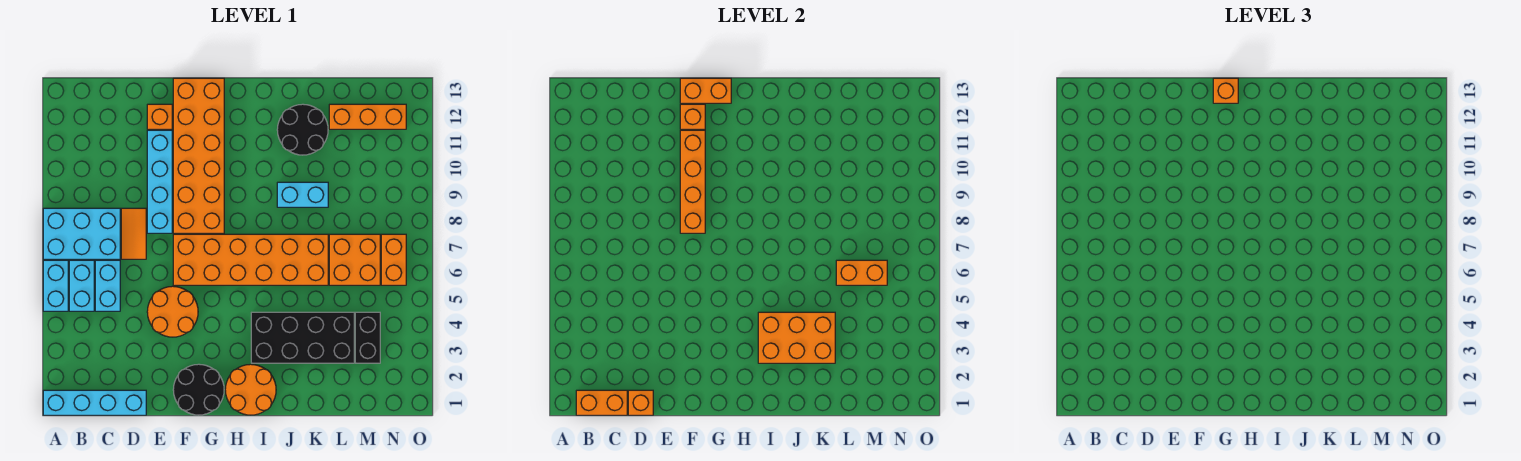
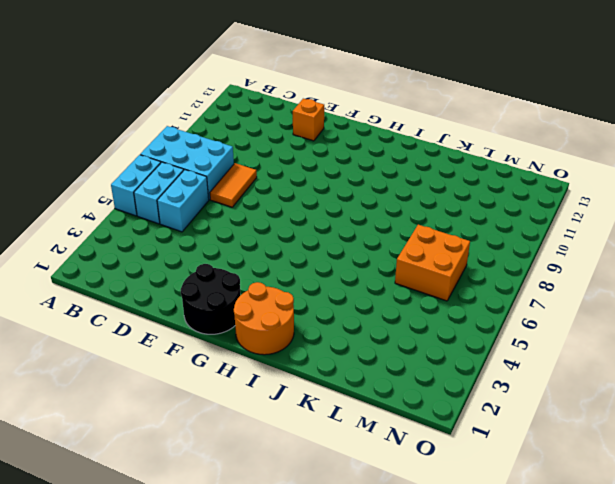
none -> cyan 1x4 brick [43,390,146,415]
none -> orange 2x2 round brick [147,286,198,337]
none -> cyan 1x4 brick [147,130,172,233]

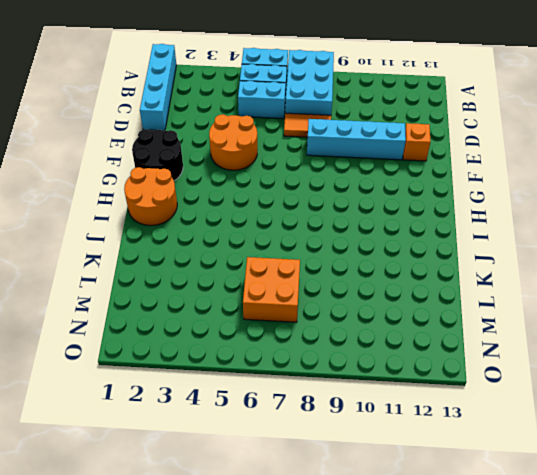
none -> orange 2x6 brick [173,234,328,285]
none -> orange 2x6 brick [173,78,224,233]
none -> black 2x4 brick [251,312,354,363]

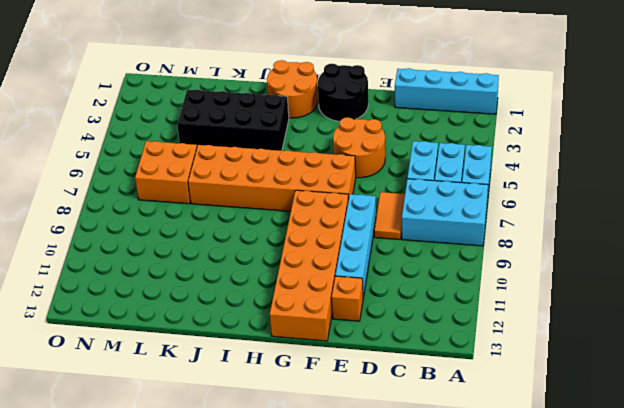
none -> cyan 1x2 brick [277,182,328,207]
none -> black 2x2 round brick [277,104,328,155]
none -> orange 1x3 brick [329,104,406,129]

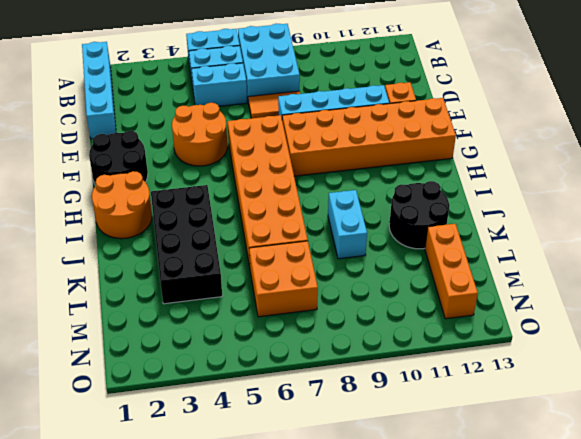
none -> black 1x2 brick [355,312,380,363]
none -> orange 1x2 brick [381,234,406,285]
none -> orange 1x2 brick [576,390,627,415]

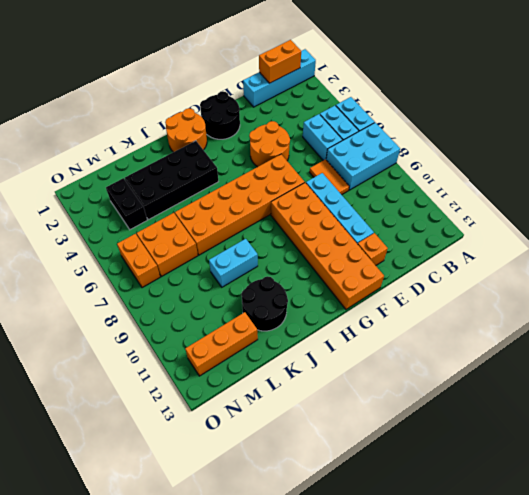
none -> orange 1x1 brick [628,390,653,415]
none -> orange 1x4 brick [680,130,705,233]
none -> orange 1x1 brick [680,104,705,129]

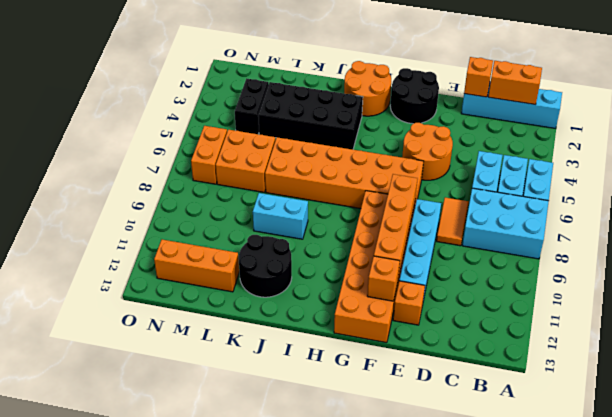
none -> orange 1x2 brick [680,78,731,103]
none -> orange 2x3 brick [758,312,835,363]
none -> orange 1x2 brick [836,260,887,285]

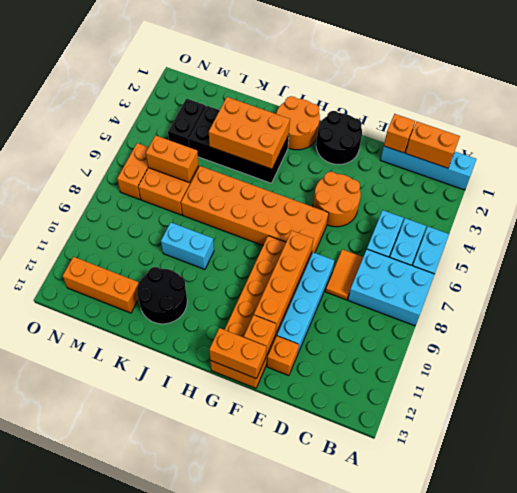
none -> orange 1x1 brick [1213,78,1238,103]

